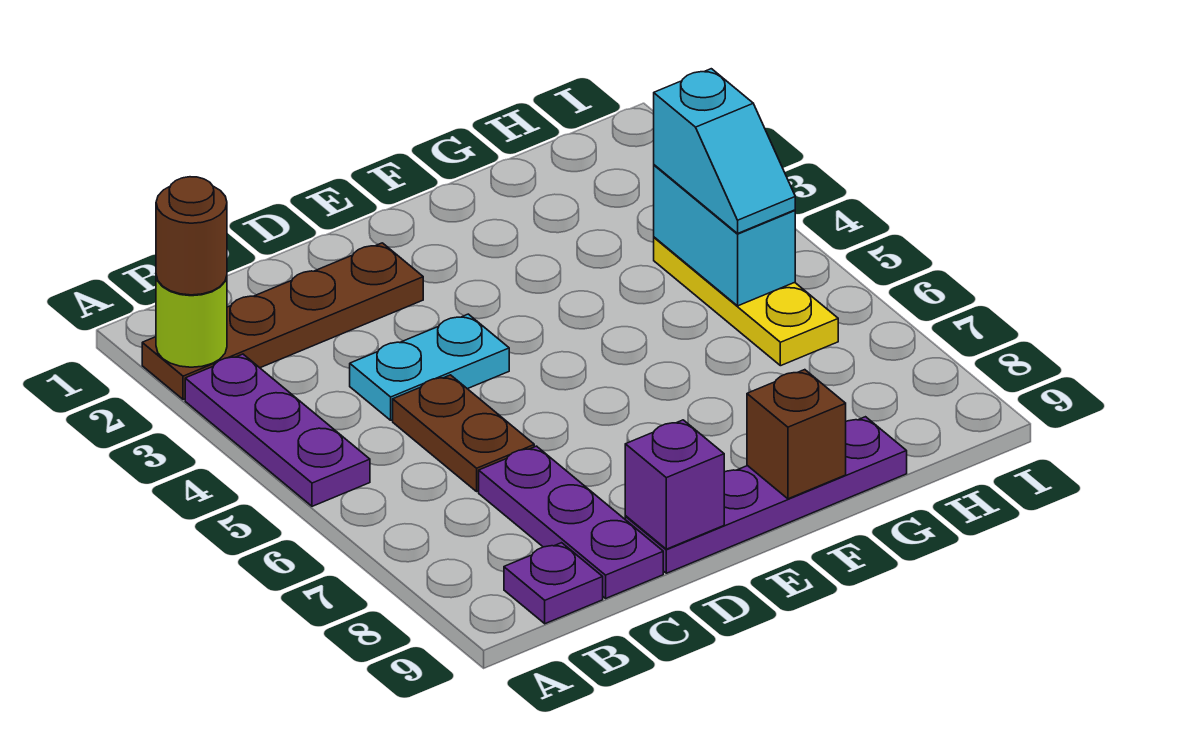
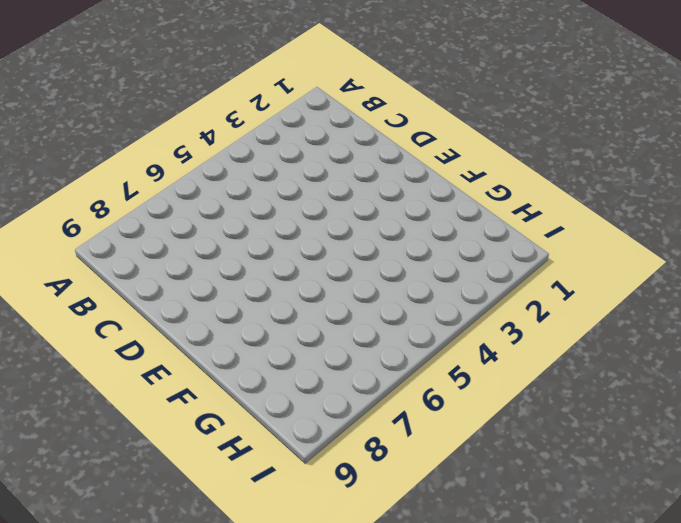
none -> brown 1x4 plate [142,243,423,400]
none -> purple 1x3 plate [185,354,370,506]
none -> purple 1x1 plate [504,543,603,624]

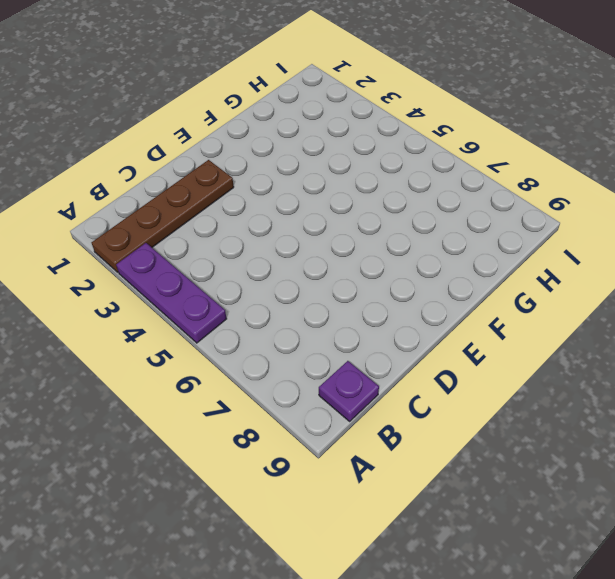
none -> cyan 1x2 plate [350,314,509,420]
none -> brown 1x2 plate [393,375,534,491]
none -> purple 1x3 plate [479,446,663,598]

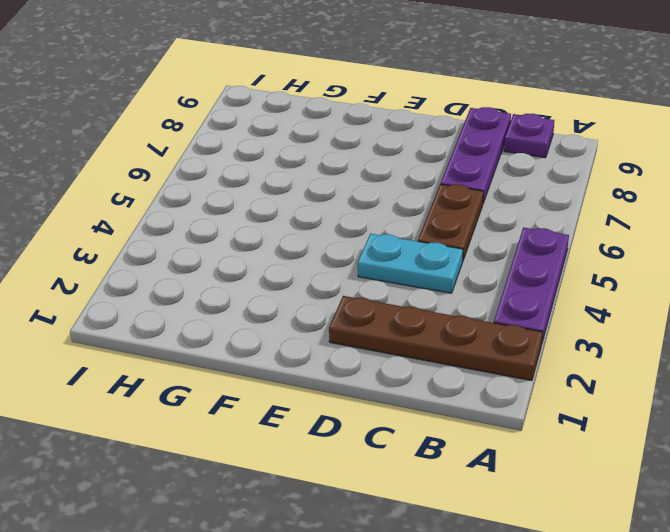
none -> purple 1x4 plate [625,417,907,573]
none -> yellow 1x3 plate [654,237,838,366]
none -> lime 1x1 round brick [156,276,227,367]

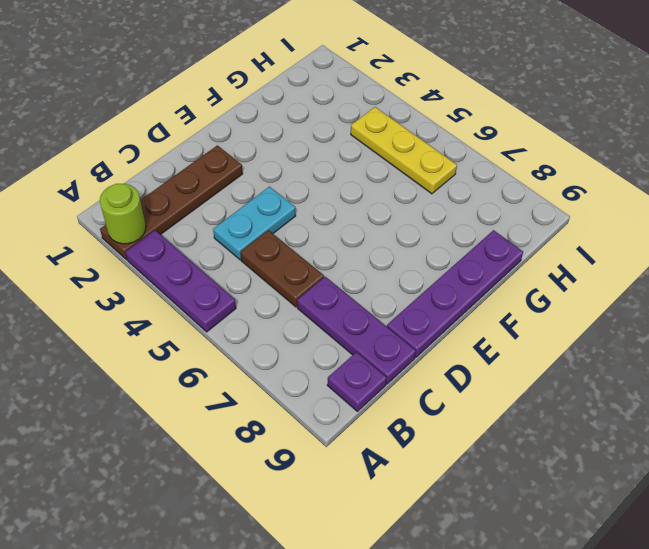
none -> purple 1x1 brick [625,420,724,549]
none -> brown 1x1 brick [747,370,846,499]
none -> cyan 1x2 brick [654,165,795,306]

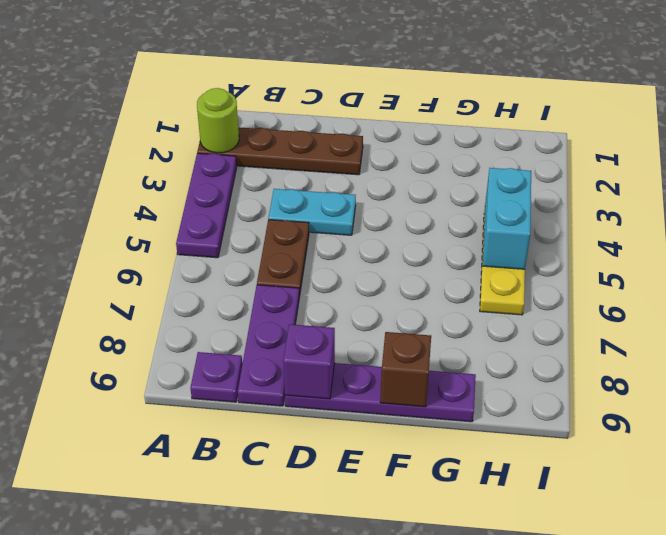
none -> brown 1x1 round brick [156,177,227,295]
none -> cyan 1x2 slope [654,69,795,233]

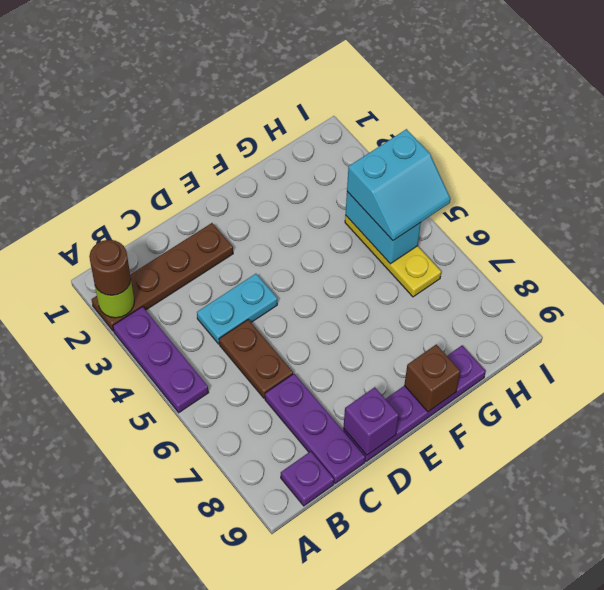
cyan 2x2 slope [347,129,451,241] -> cyan 1x2 slope [654,69,795,233]

